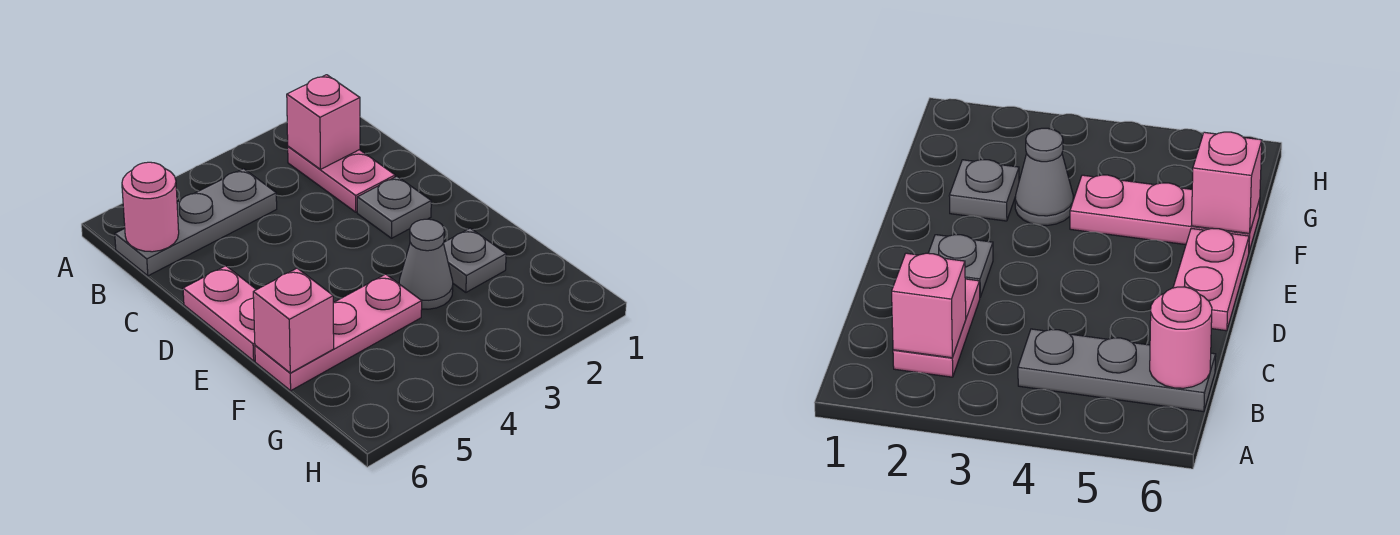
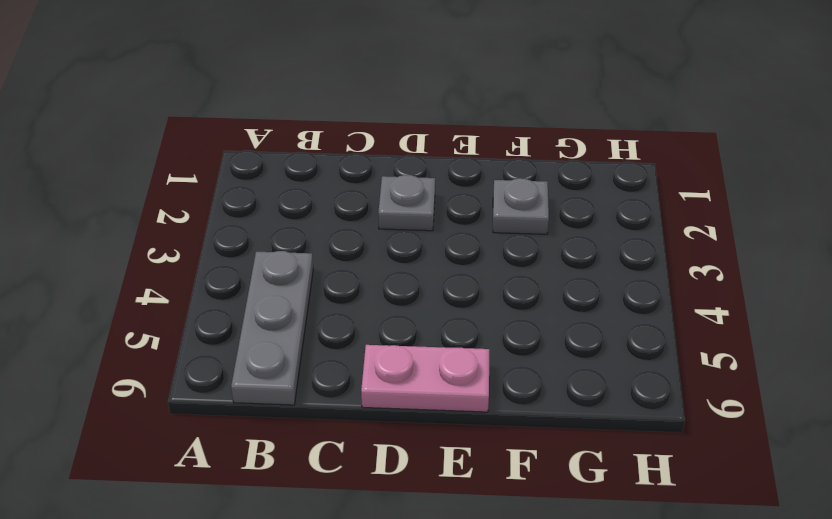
none -> pink 1x2 plate [288,146,395,212]
none -> grey 1x1 cone [399,219,453,309]

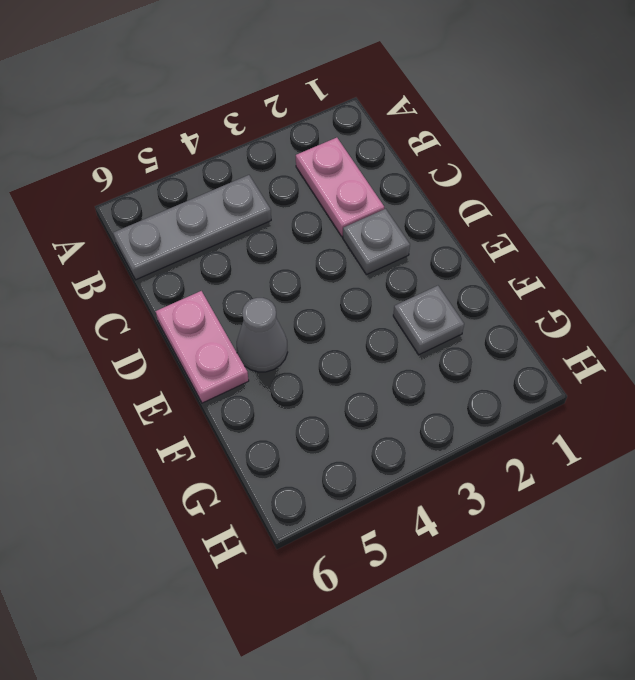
grey 1x1 cone [237,298,288,372] -> grey 1x1 cone moved to [399,219,453,309]
none -> pink 1x3 plate [255,274,422,391]
none -> pink 1x1 brick [287,75,360,169]

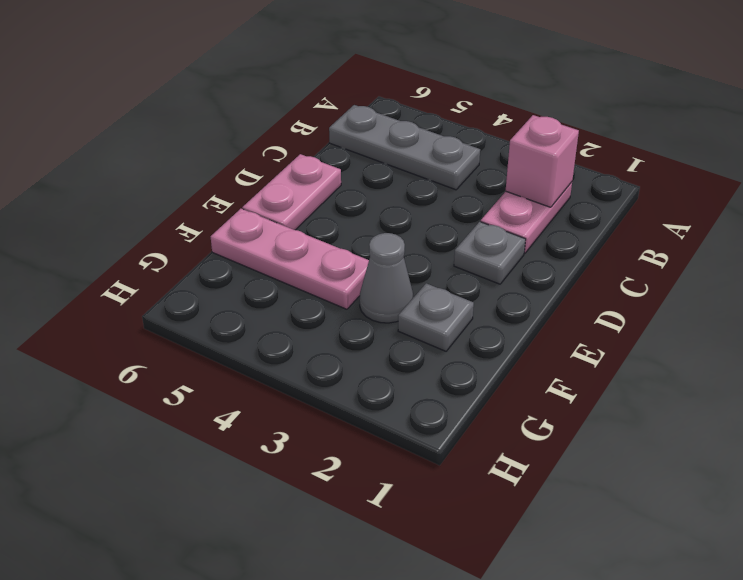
none -> pink 1x1 round brick [122,162,179,252]
none -> pink 1x1 brick [253,268,334,373]

